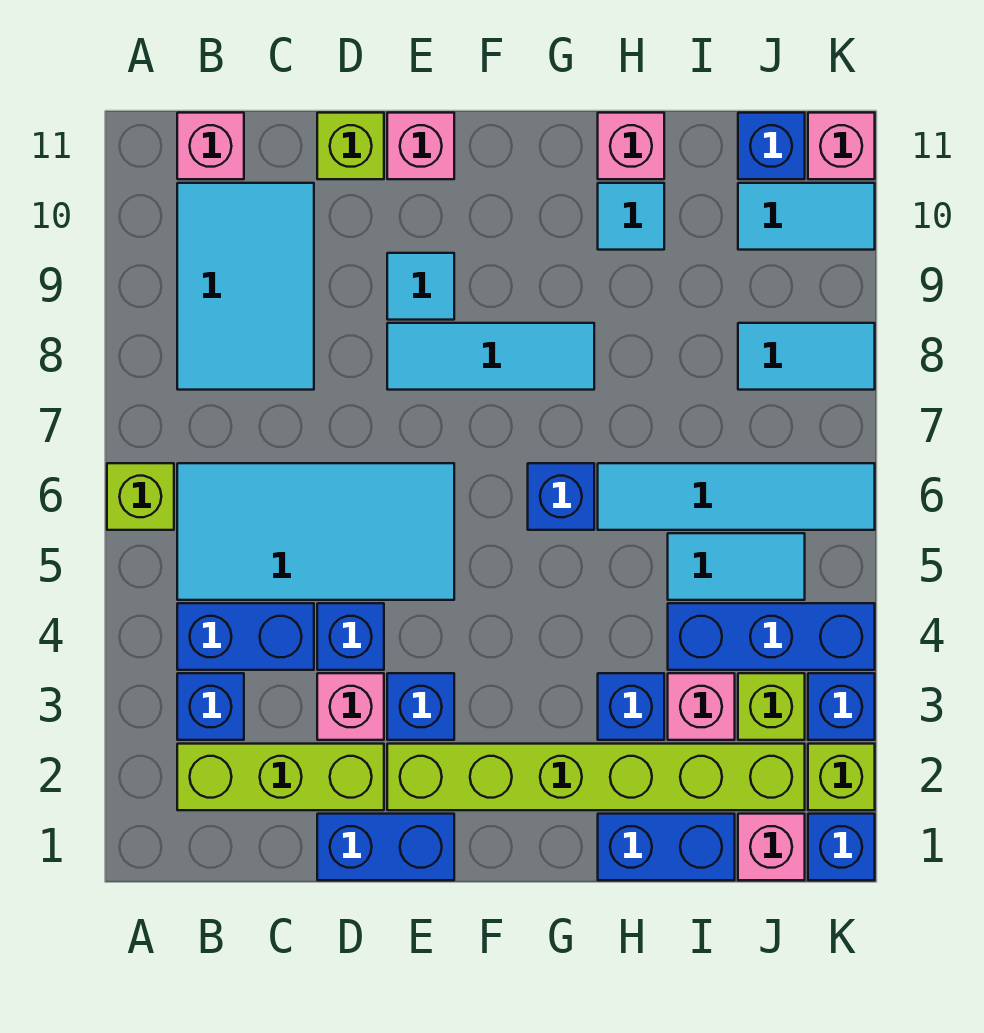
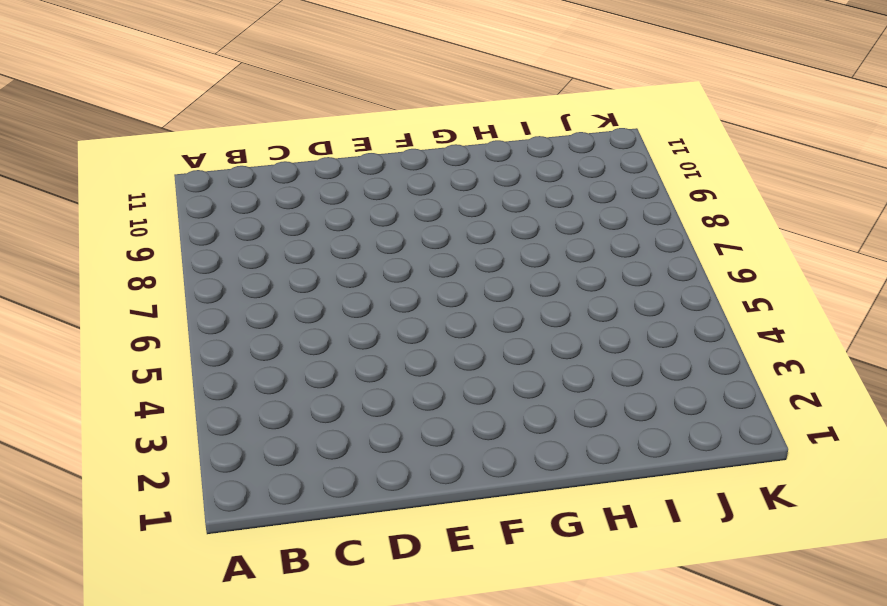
none -> lime 1x1 brick [107,463,174,530]
none -> lime 1x3 brick [177,744,384,810]
none -> blue 1x1 brick [177,673,244,740]
none -> blue 1x2 brick [177,603,314,670]

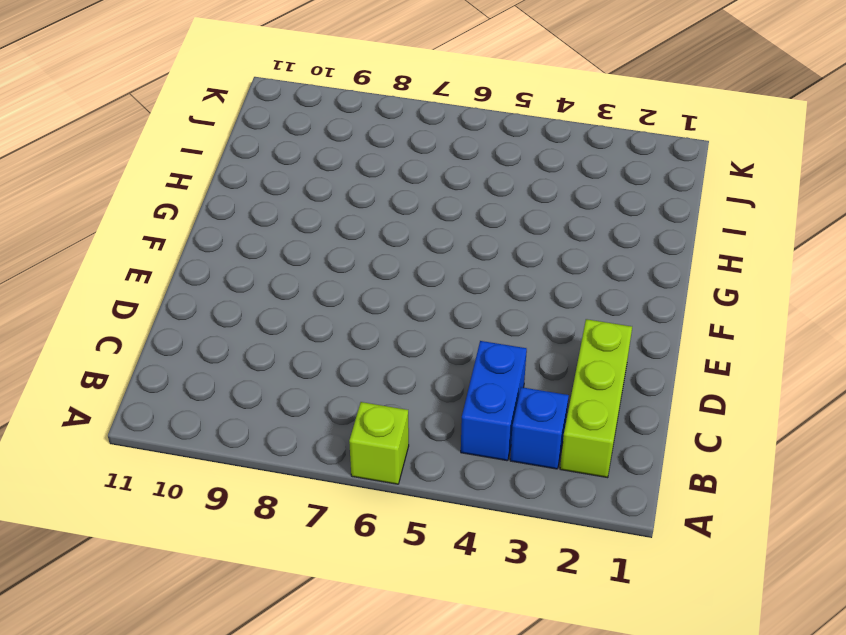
none -> cyan 2x4 tile [177,463,454,600]
none -> cyan 2x3 tile [177,183,314,390]
none -> pink 1x1 brick [177,113,244,179]
none -> blue 1x2 brick [317,814,454,880]

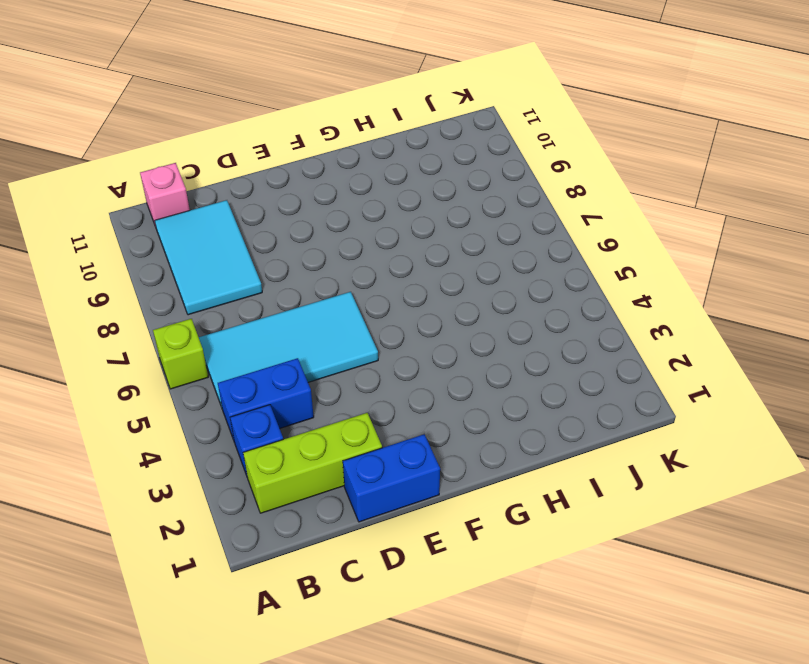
none -> pink 1x1 brick [317,673,384,740]
none -> blue 1x1 brick [317,603,384,670]
none -> lime 1x1 brick [317,113,384,179]
none -> lime 1x6 brick [387,744,805,810]

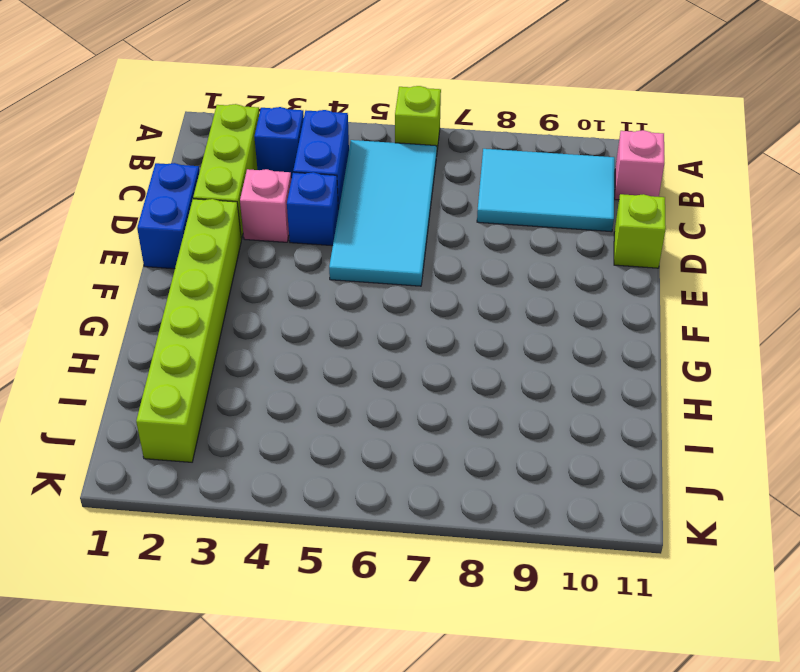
none -> blue 1x1 brick [387,673,454,740]
none -> cyan 1x3 tile [387,323,594,390]
none -> cyan 1x1 tile [387,253,454,320]
none -> pink 1x1 brick [387,113,454,179]

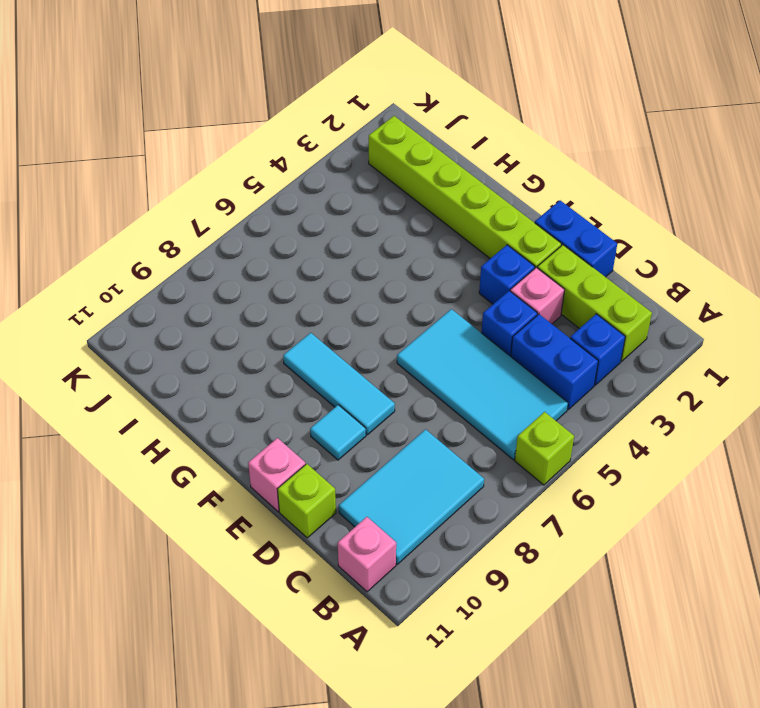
none -> blue 1x1 brick [528,463,594,530]
none -> blue 1x2 brick [598,814,735,880]
none -> blue 1x1 brick [598,673,664,740]
none -> cyan 1x4 tile [598,463,875,530]

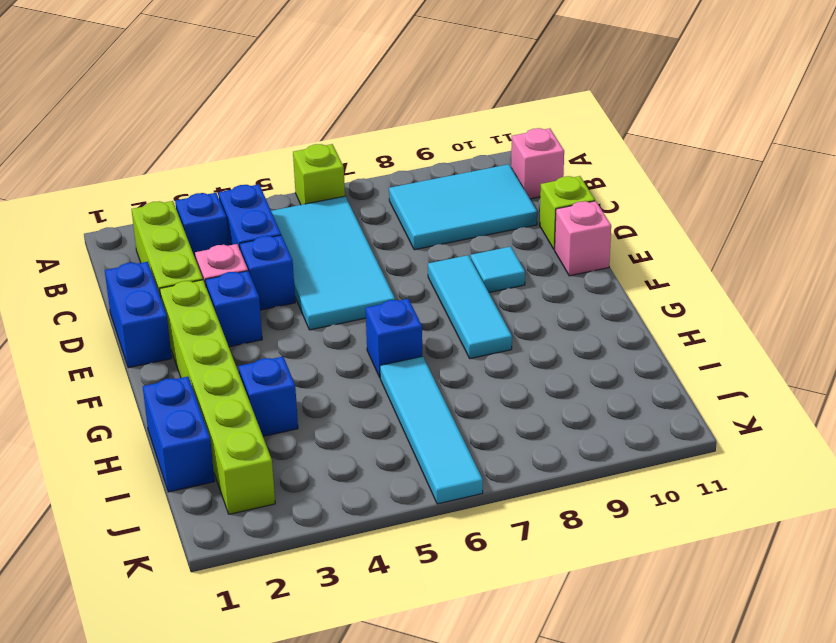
none -> cyan 1x1 tile [598,183,664,250]
none -> pink 1x1 brick [598,113,664,179]
none -> pink 1x1 brick [668,673,735,740]
none -> blue 1x3 brick [668,603,875,670]

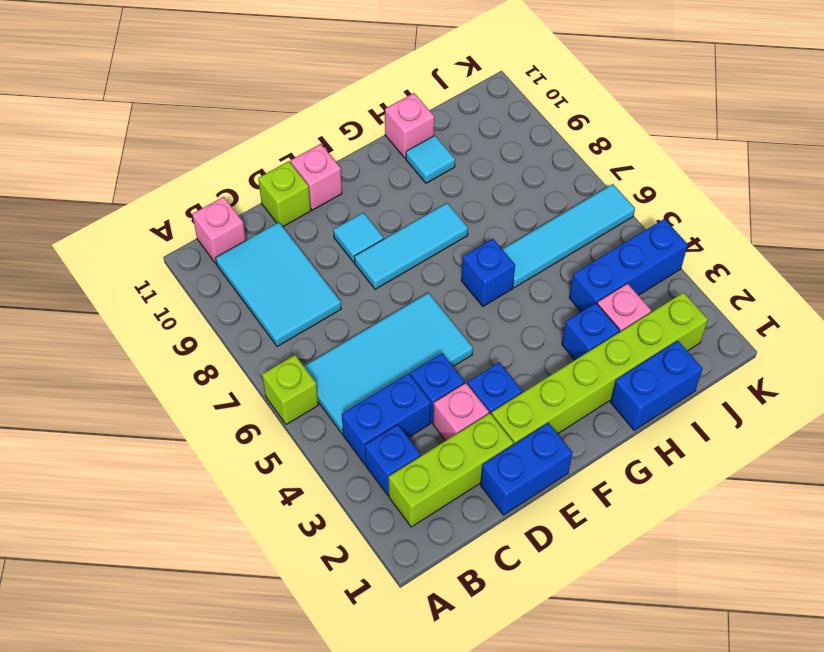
none -> cyan 1x2 tile [668,533,805,600]
none -> pink 1x1 brick [738,814,805,880]
none -> lime 1x1 brick [738,673,805,740]
none -> cyan 1x2 tile [738,323,875,390]

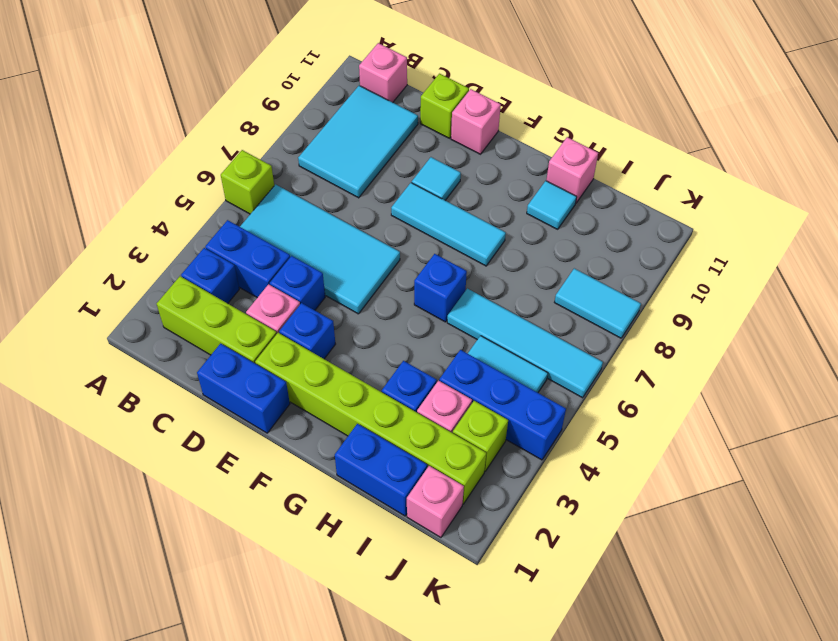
none -> cyan 1x2 tile [738,183,875,250]
none -> blue 1x1 brick [738,113,805,179]
none -> blue 1x1 brick [808,814,875,880]
none -> lime 1x1 brick [808,744,875,810]

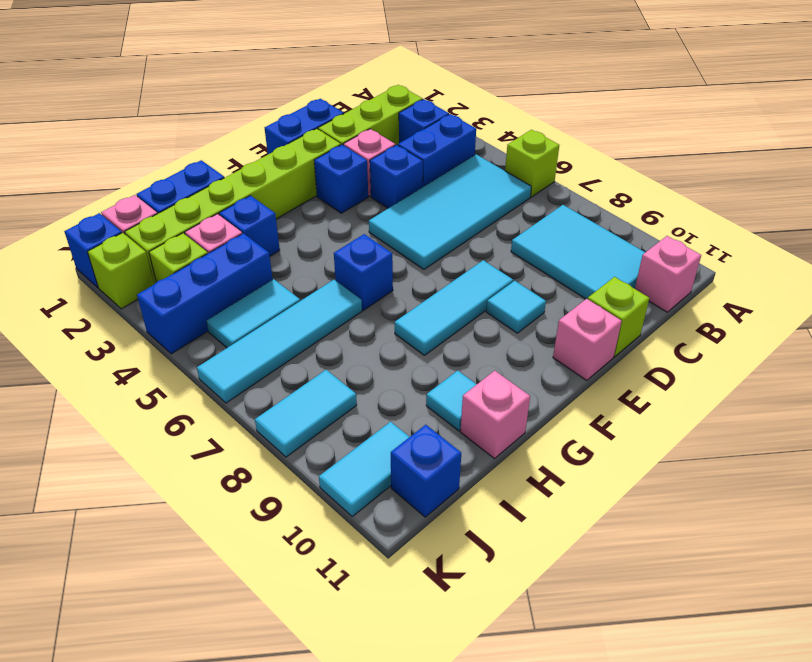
none -> blue 1x1 brick [808,673,875,740]
none -> pink 1x1 brick [808,113,875,179]

